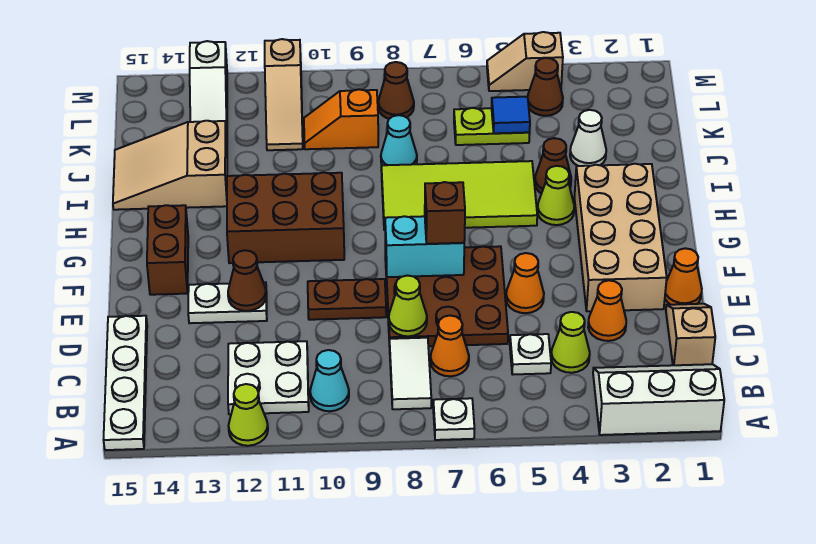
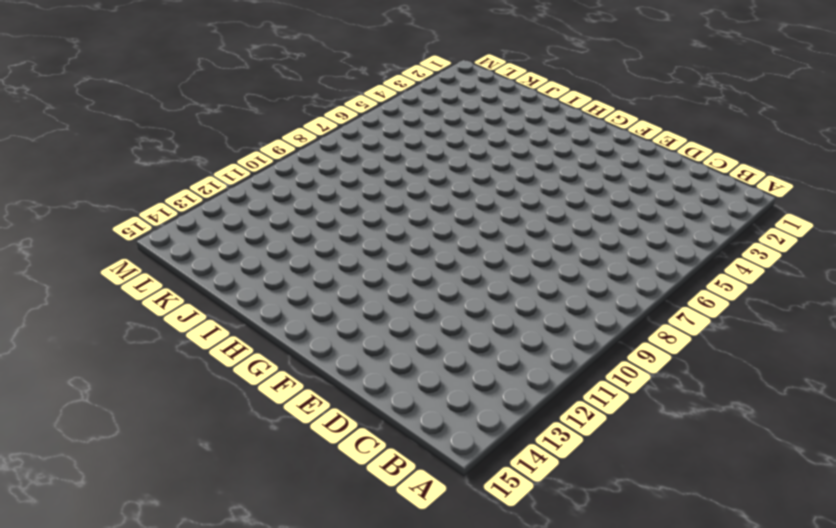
none -> white 2x3 slope [593,364,724,435]
none -> white 1x1 plate [433,398,474,440]
none -> lime 1x1 cone [229,384,268,446]
none -> white 1x4 plate [104,316,147,450]

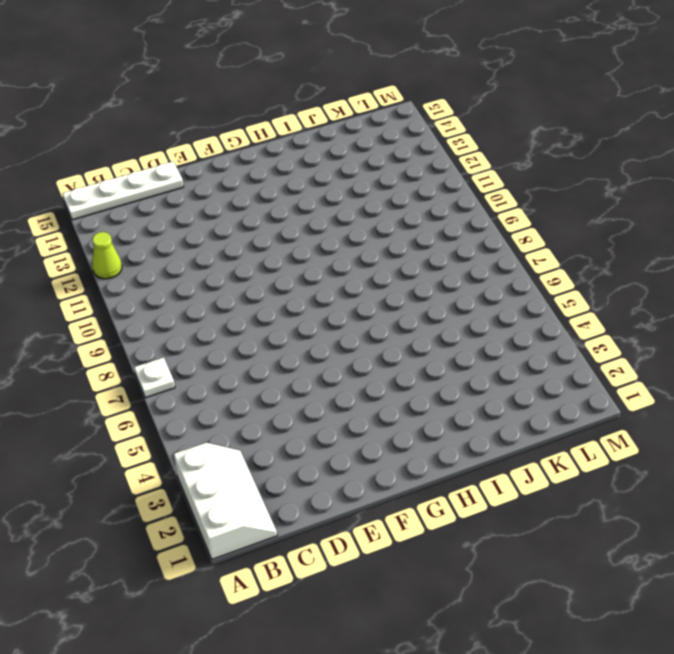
none -> white 1x2 tile [390,338,431,409]
none -> cyan 1x1 cone [310,350,349,411]
none -> white 2x2 plate [228,341,309,414]
none -> tan 1x2 slope [666,304,715,365]

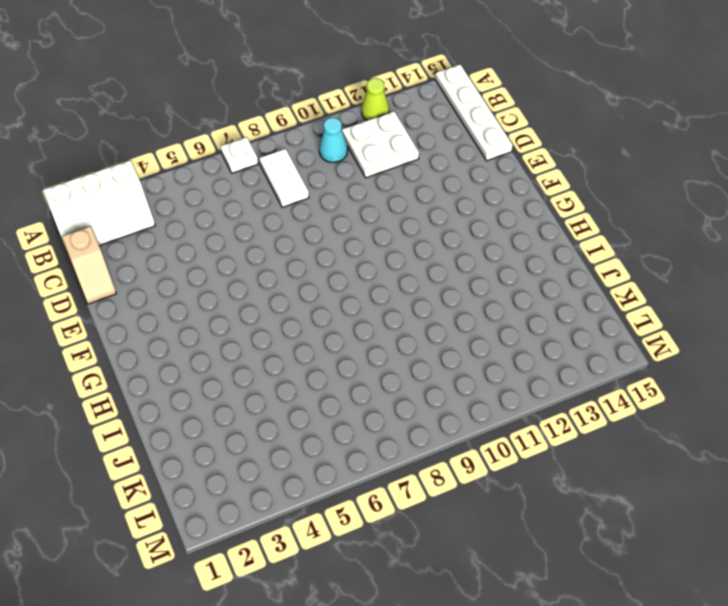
none -> lime 1x1 cone [551,312,590,373]
none -> white 1x1 plate [510,334,551,375]
none -> orange 1x1 cone [431,315,469,376]
none -> orange 1x1 cone [588,280,626,341]

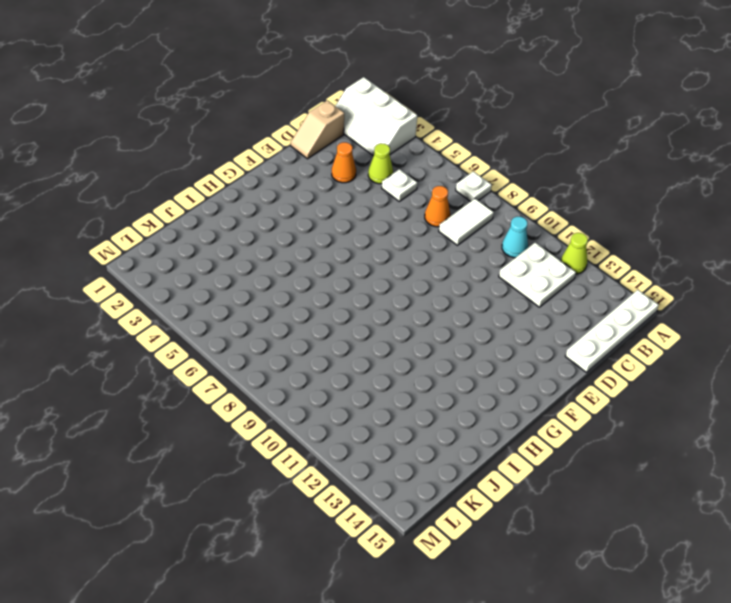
none -> brown 3x3 plate [385,246,508,347]
none -> orange 1x1 cone [665,248,702,305]
none -> tan 2x4 brick [574,164,667,311]
none -> orange 1x1 cone [506,253,544,313]

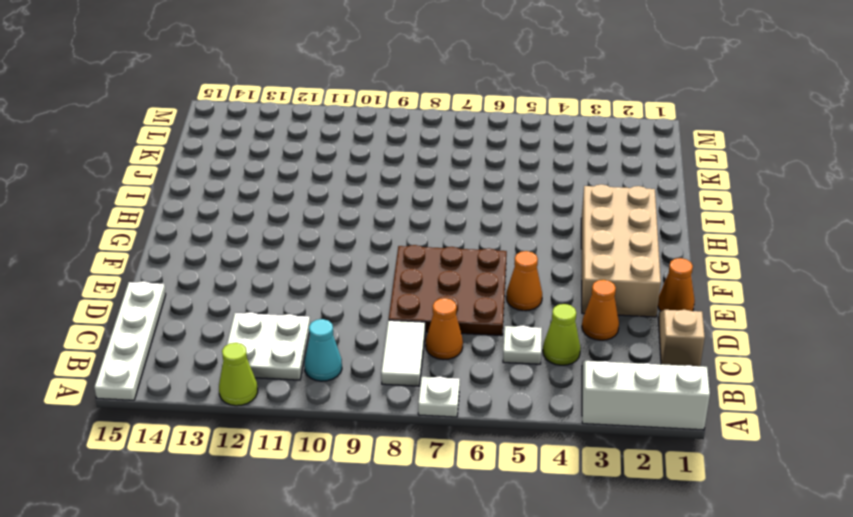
none -> brown 1x2 plate [308,279,386,320]
none -> white 1x2 plate [188,282,267,323]
none -> brown 1x2 brick [147,205,188,295]
none -> brown 2x3 brick [227,172,344,263]

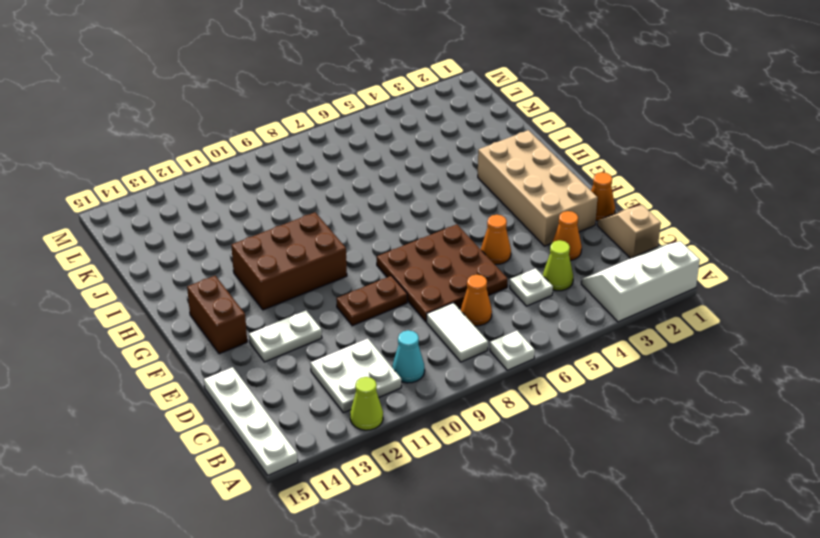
none -> lime 1x1 cone [537,166,574,225]
none -> lime 2x4 tile [381,161,537,230]
none -> brown 1x1 cone [535,138,571,193]
none -> tan 2x3 slope [113,121,227,210]

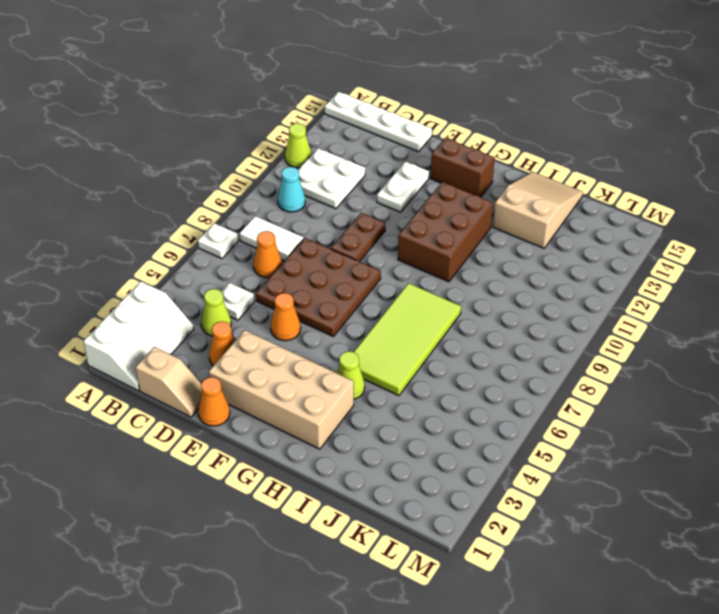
none -> brown 1x1 cone [535,138,571,193]
none -> white 1x1 cone [570,110,606,166]
none -> cyan 1x1 cone [381,115,417,165]
none -> lime 1x2 plate [454,108,530,145]

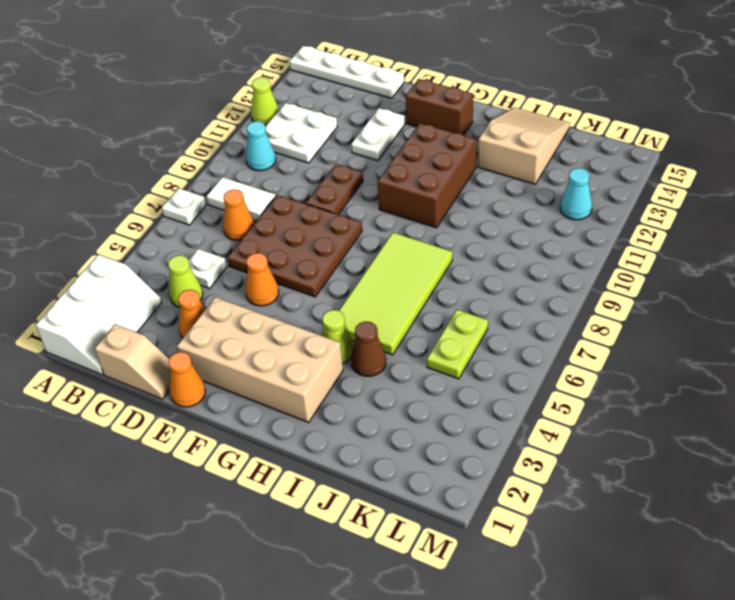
cyan 1x1 cone [560,168,592,220] -> cyan 1x1 cone moved to [381,115,417,165]
none -> white 1x1 cone [570,110,606,166]
none -> orange 1x2 slope [304,89,378,149]
none -> tan 1x3 slope [265,39,303,150]
none -> white 1x3 slope [190,41,227,140]

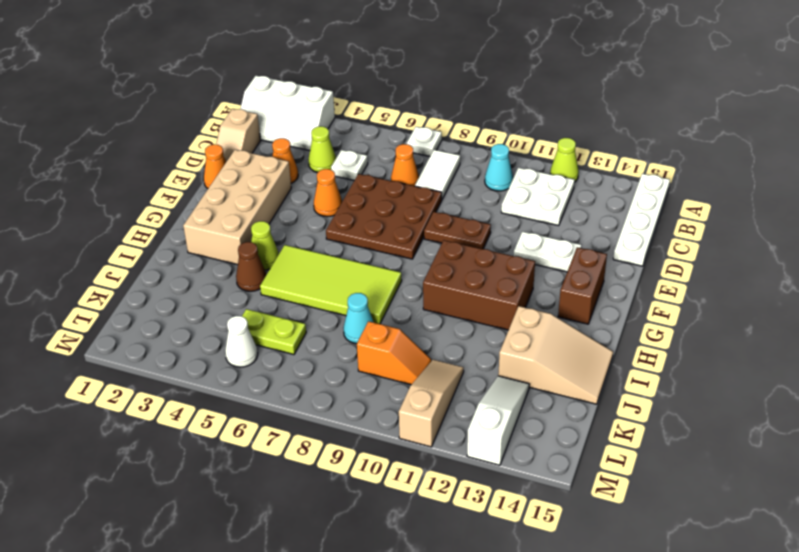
white 1x1 cone [225,316,258,367] -> white 1x1 cone moved to [570,110,606,166]
none -> brown 1x1 cone [528,58,563,116]
none -> brown 1x1 cone [378,62,414,119]
none -> tan 1x2 slope [487,32,563,91]
none -> lime 1x1 cone [389,276,427,336]

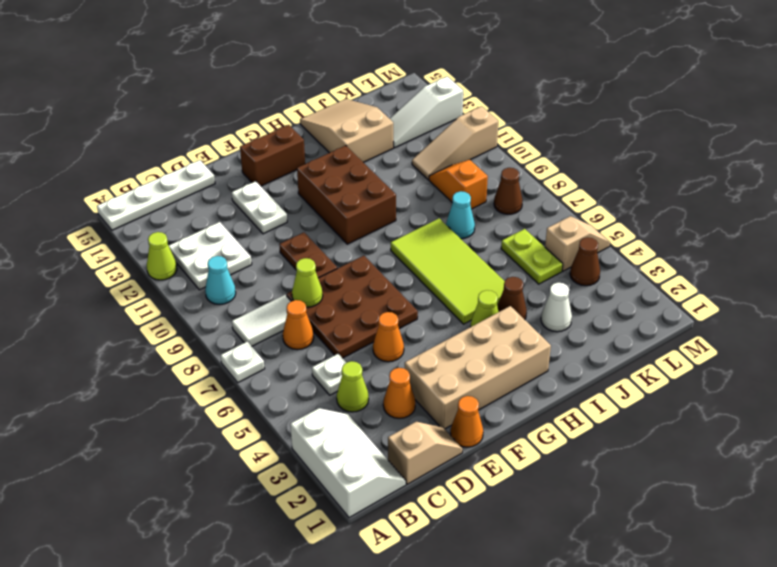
tan 1x2 slope [545,216,610,271] -> tan 1x2 slope turned to [487,32,563,91]
none -> brown 1x1 cone [228,250,266,311]
none -> cyan 1x2 brick [385,216,464,277]
none -> blue 1x1 tile [492,97,530,133]
none -> brown 1x1 brick [425,182,465,244]

